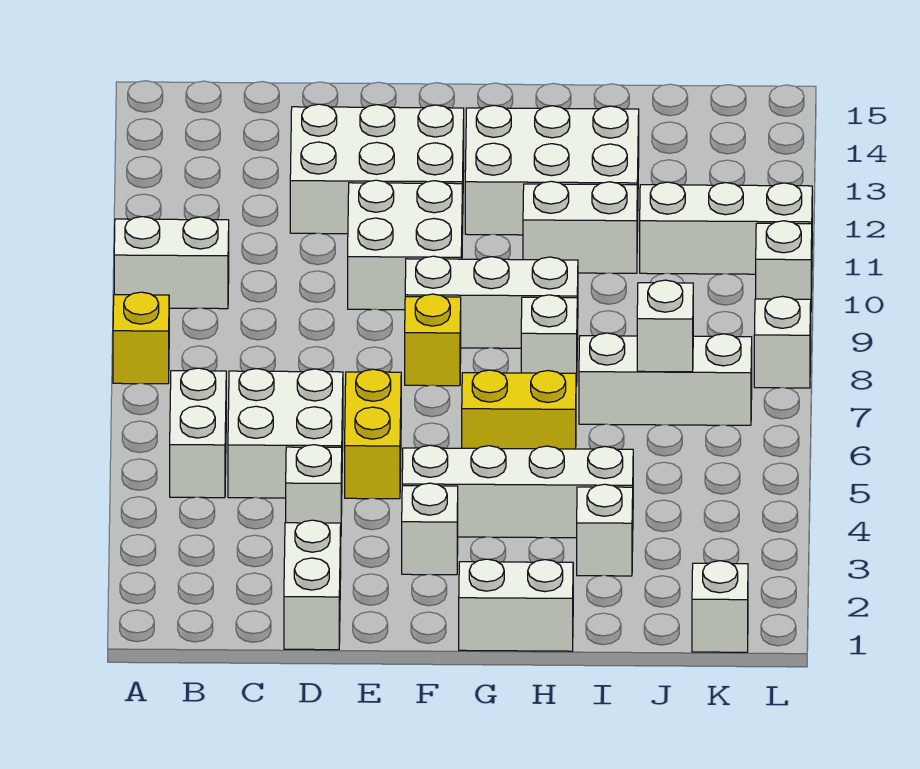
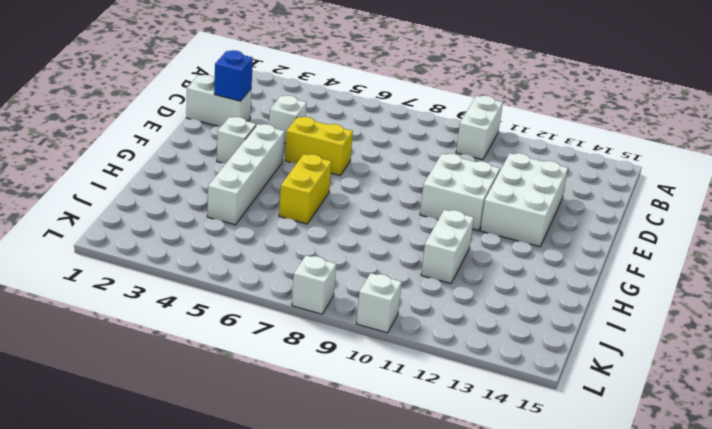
blue 1x1 brick [214,50,253,101] -> none
none -> yellow 1x1 brick [113,292,169,384]
none -> white 1x2 brick [170,368,226,498]
none -> white 2x2 brick [228,369,343,498]

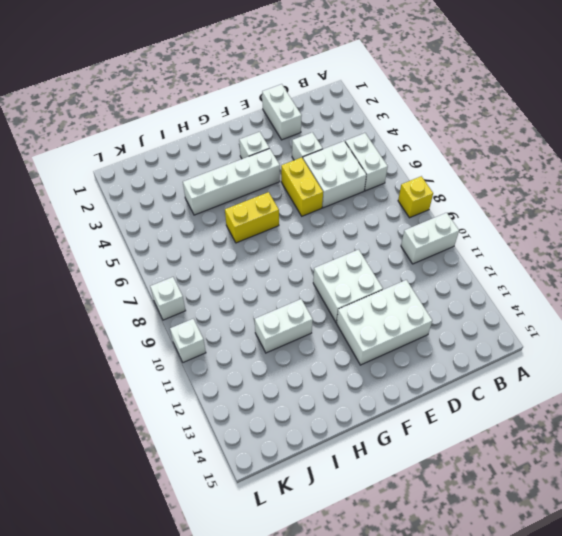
none -> yellow 1x1 brick [405,294,461,386]
none -> white 1x3 brick [405,256,578,348]
none -> white 1x2 brick [459,559,573,651]

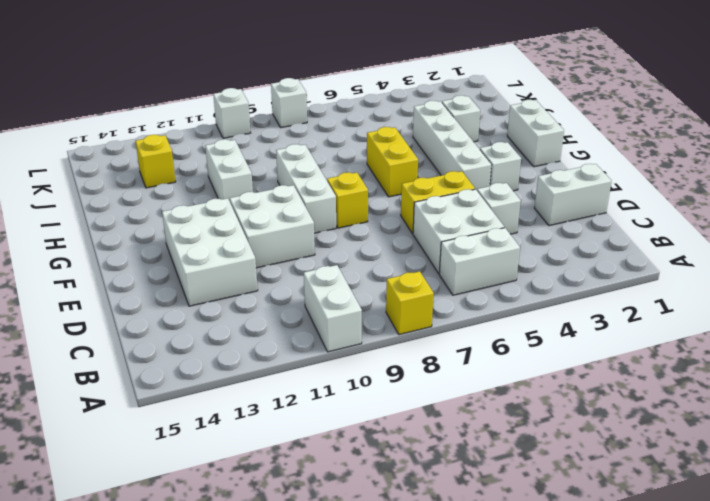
yellow 1x1 brick [136,135,176,188] -> none
none -> white 2x3 brick [465,105,639,235]
none -> white 1x1 brick [521,295,577,386]
none -> white 1x3 brick [579,333,752,425]

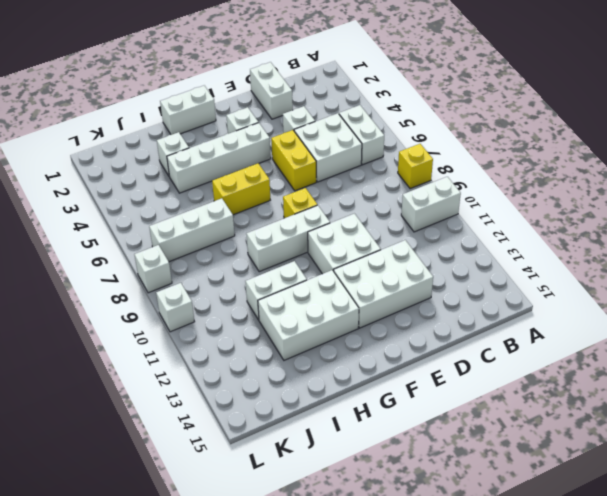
none -> white 1x1 brick [521,295,577,386]
none -> white 1x3 brick [640,182,812,274]
none -> white 1x1 brick [692,561,748,652]

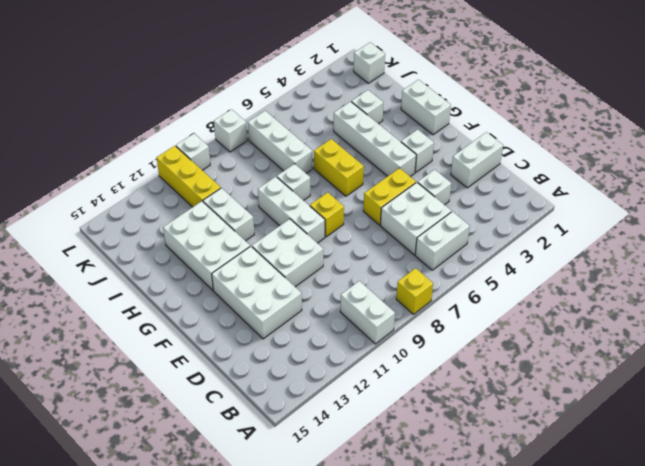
yellow 1x3 brick [157,146,221,207] -> white 1x3 brick [640,182,812,274]
none -> white 1x1 brick [637,280,693,372]

